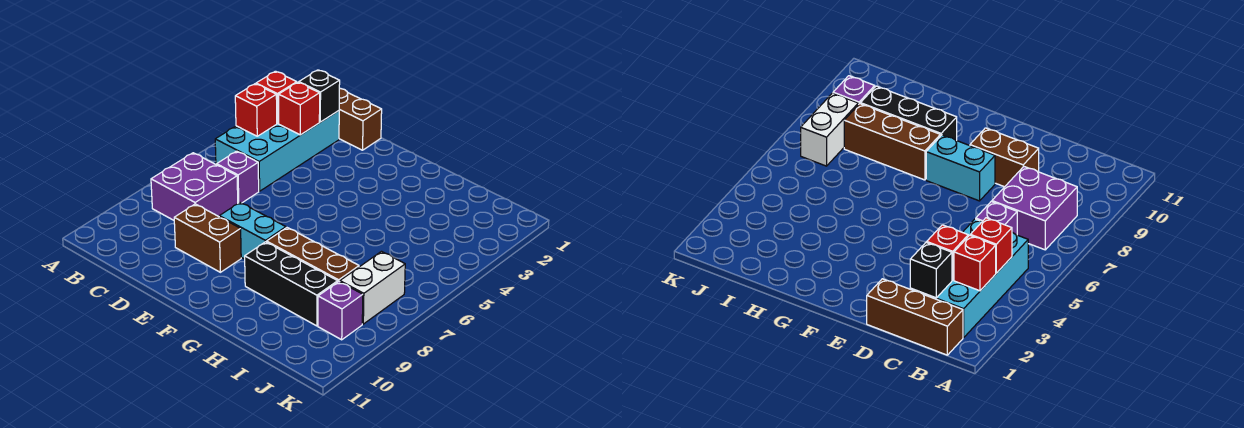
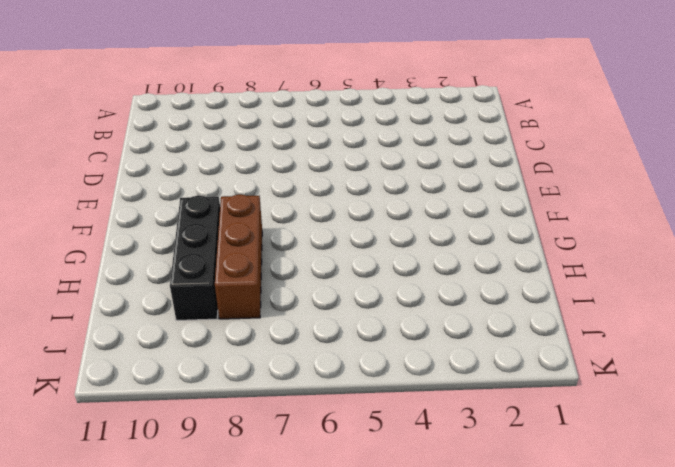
none -> brown 1x3 brick [339,89,382,150]
none -> cyan 2x4 brick [215,111,339,191]
none -> purple 2x2 brick [151,153,238,220]

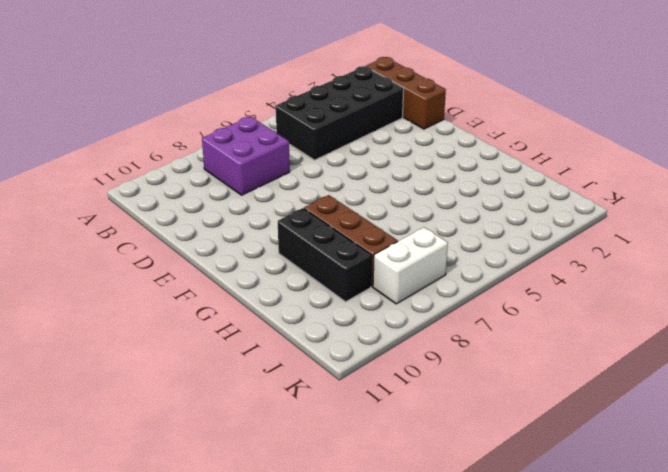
black 2x4 brick [276,66,404,160] -> cyan 2x4 brick [215,111,339,191]
none -> purple 1x1 brick [217,151,259,203]
none -> brown 1x2 brick [174,204,241,272]
none -> cyan 1x2 brick [219,203,286,259]

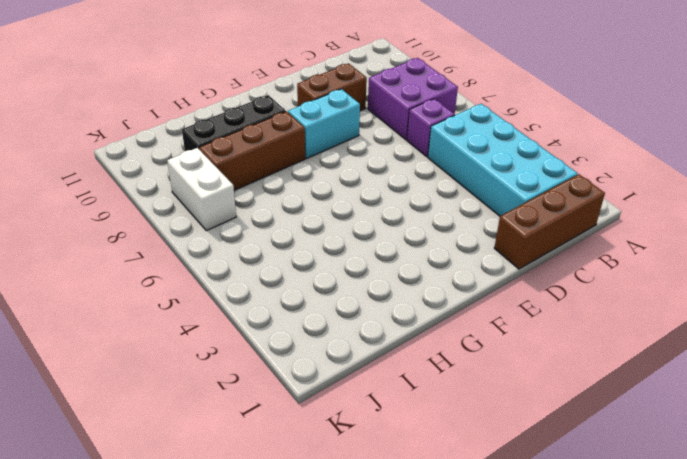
none -> purple 1x1 brick [318,282,363,340]
none -> red 1x1 brick [256,71,297,123]
none -> red 1x1 brick [235,84,277,136]

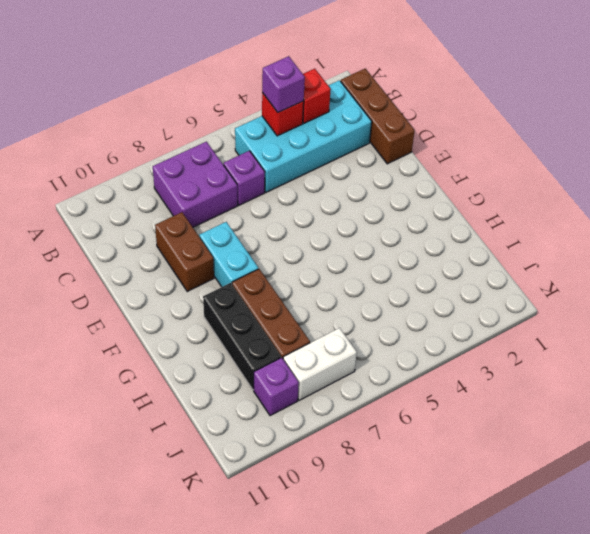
purple 1x1 brick [262,56,305,112] -> none
none -> black 1x1 brick [299,70,340,122]
none -> red 1x1 brick [279,82,320,135]

